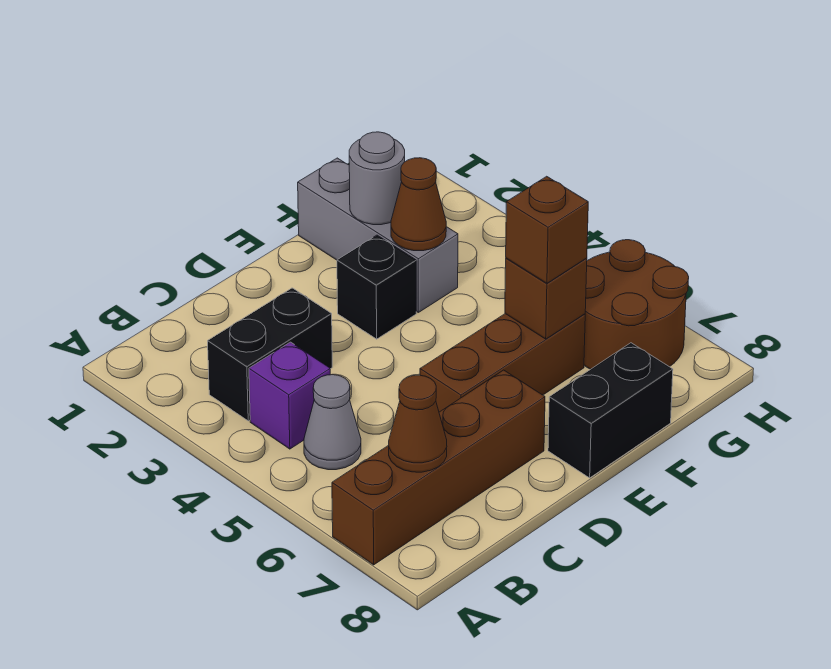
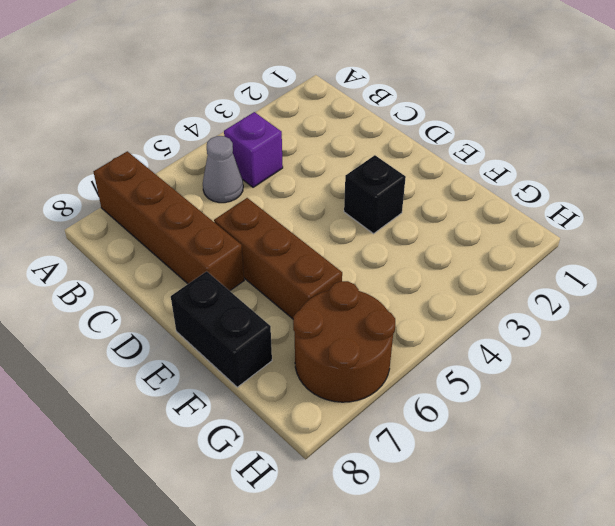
none -> black 1x2 brick [208,288,332,421]
none -> grey 1x3 brick [298,158,458,312]
none -> brown 1x1 cone [389,375,447,472]

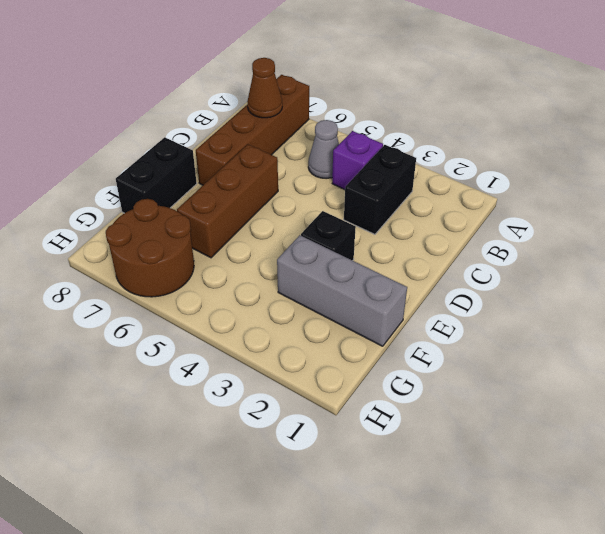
none -> grey 1x1 round brick [349,132,405,225]
none -> brown 1x1 cone [391,158,446,251]
none -> brown 1x1 brick [505,258,587,339]

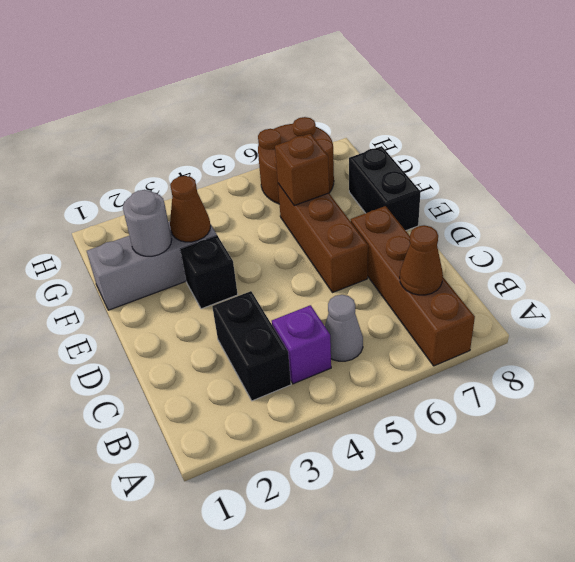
none -> brown 1x1 brick [506,176,588,283]

